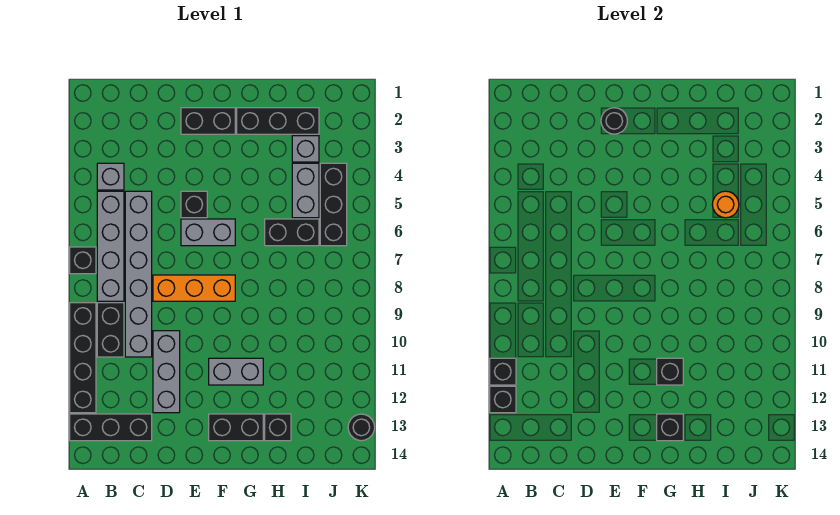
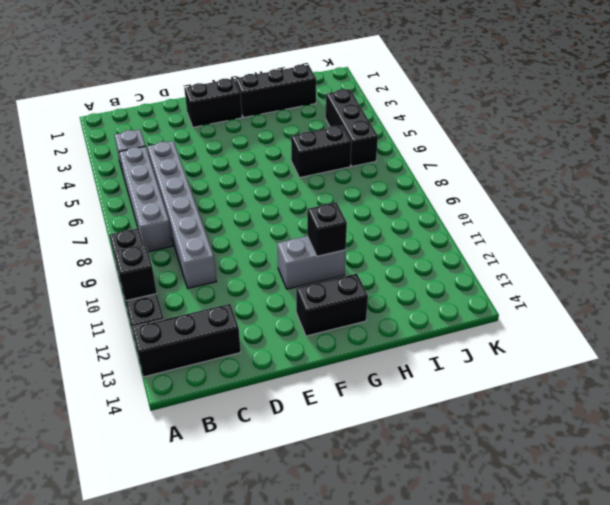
none -> black 1x1 brick [70,247,96,274]
none -> black 1x2 brick [97,303,124,357]
none -> orange 1x3 brick [153,275,235,301]

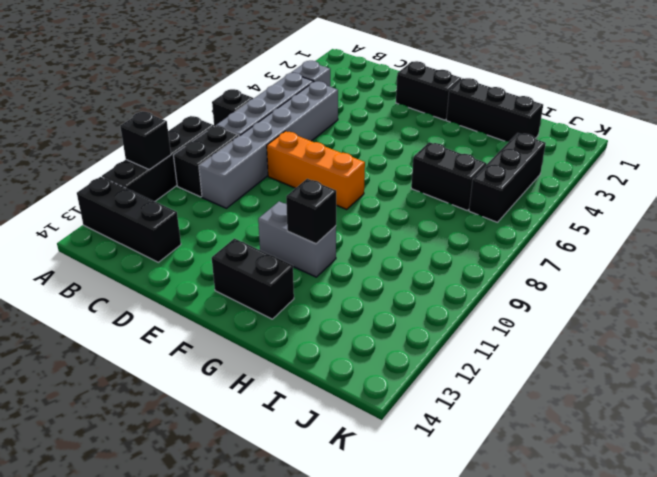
none -> grey 1x3 brick [153,331,180,413]
none -> black 1x1 brick [181,191,207,218]
none -> grey 1x2 brick [181,219,235,246]

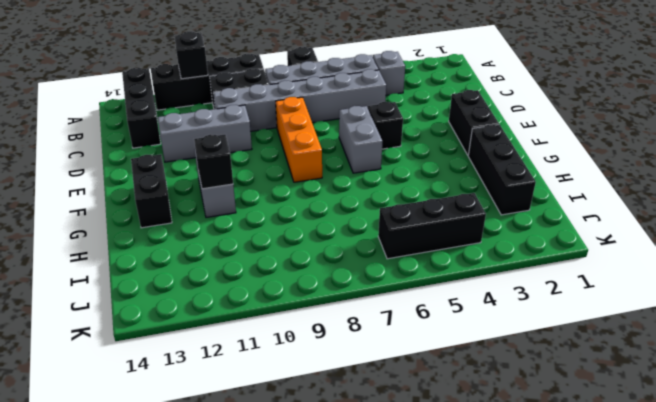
none -> black 1x2 brick [265,219,319,246]
none -> black 1x1 brick [265,414,291,441]
none -> grey 1x1 brick [292,136,319,162]

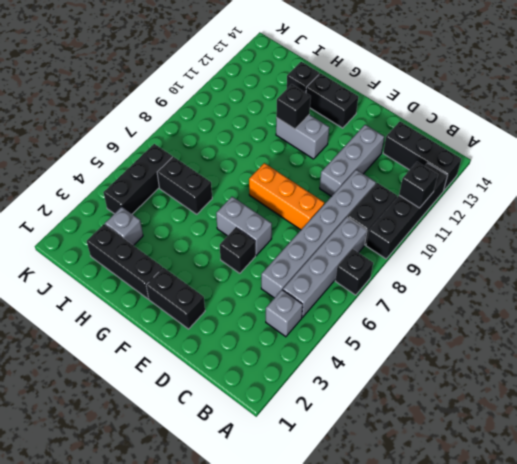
none -> grey 1x2 brick [292,163,319,218]
none -> black 1x1 round brick [348,414,375,441]
none -> black 1x1 brick [490,386,516,413]

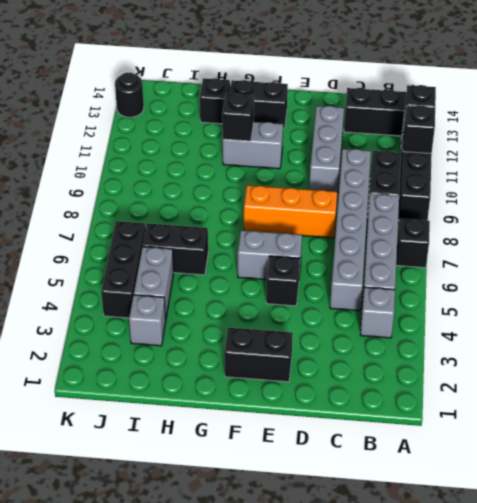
none -> black 1x3 brick [237,108,319,134]
none -> black 1x1 round brick [601,108,627,134]
none -> black 1x1 brick [657,414,683,441]

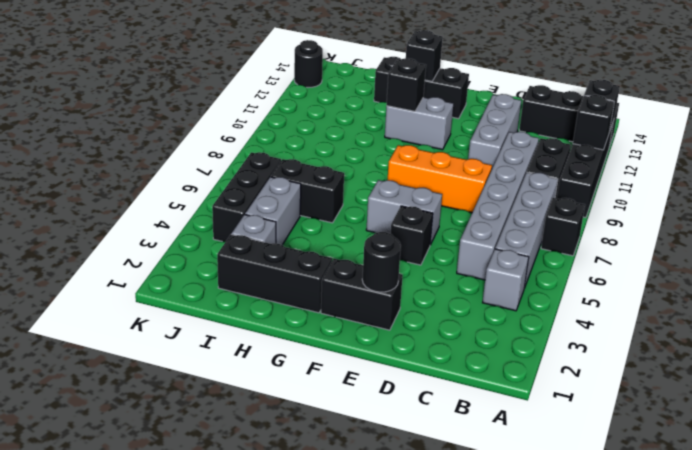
none -> orange 1x1 round brick [712,191,739,218]

